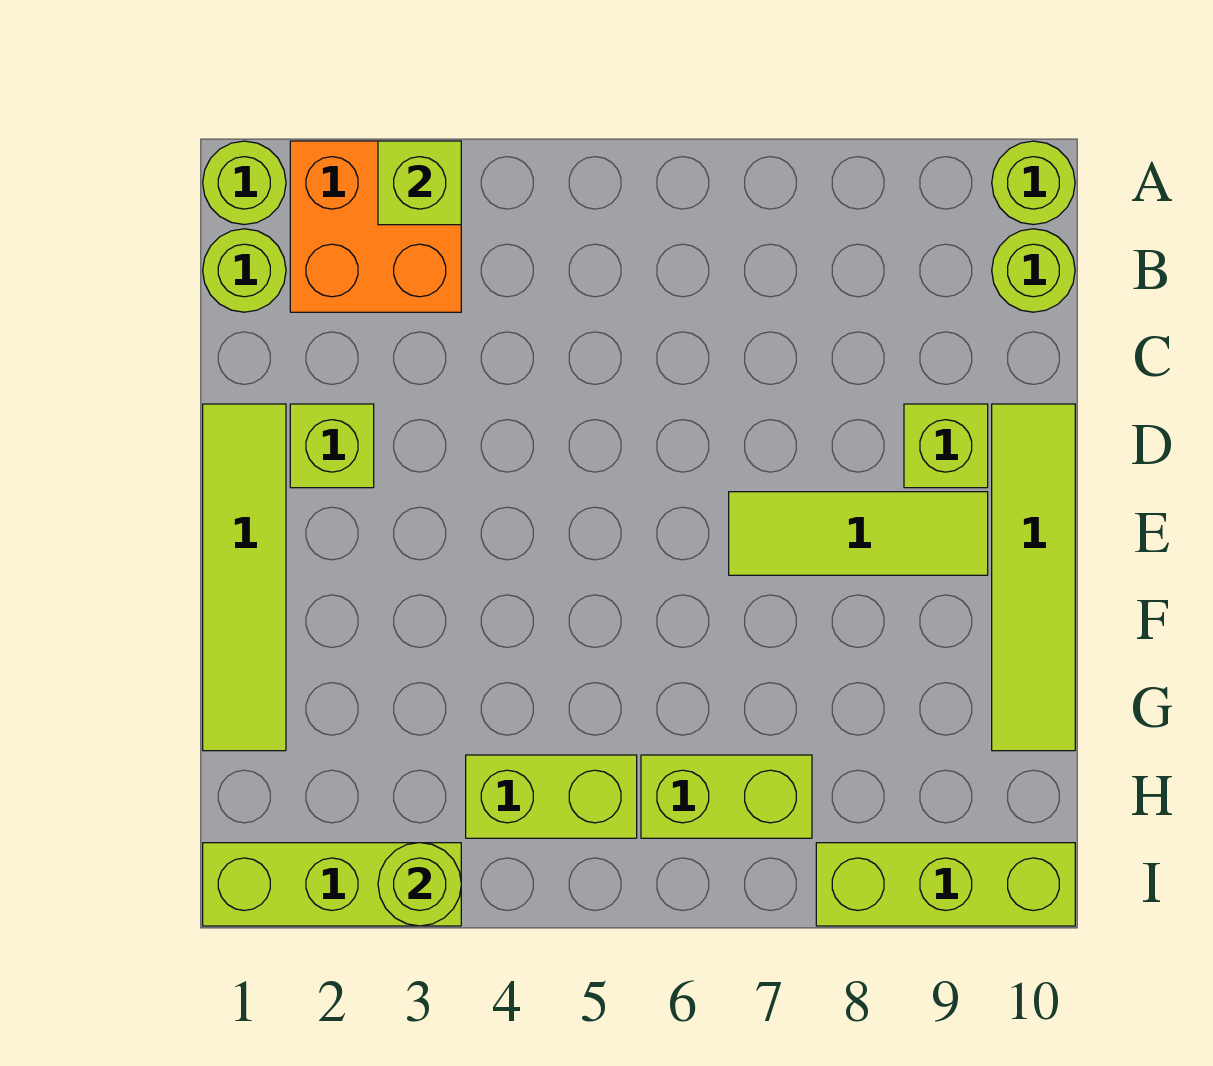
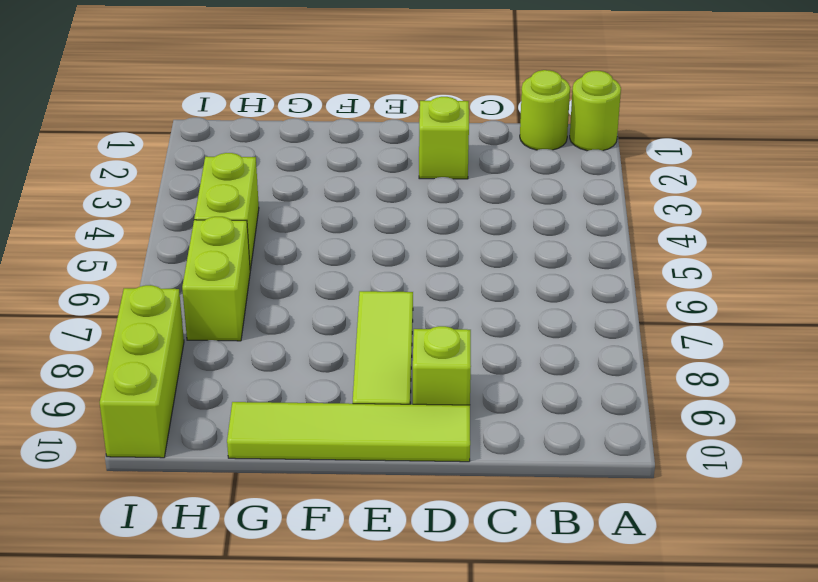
none -> orange 2x2 brick [290,141,461,312]
none -> lime 1x1 round brick [992,141,1075,225]
none -> lime 1x1 round brick [992,229,1075,312]

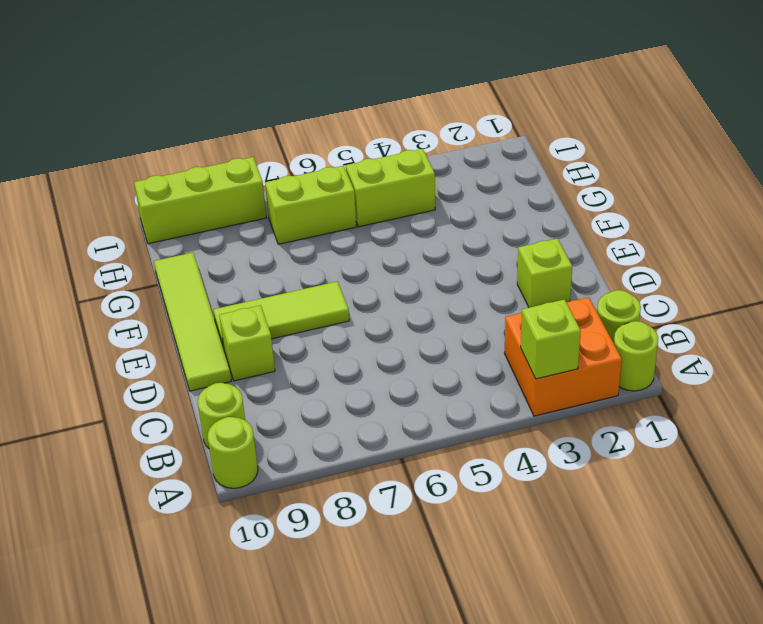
none -> lime 1x4 tile [203,404,286,751]
none -> lime 1x3 brick [203,843,461,926]
none -> lime 1x1 round brick [378,843,461,926]

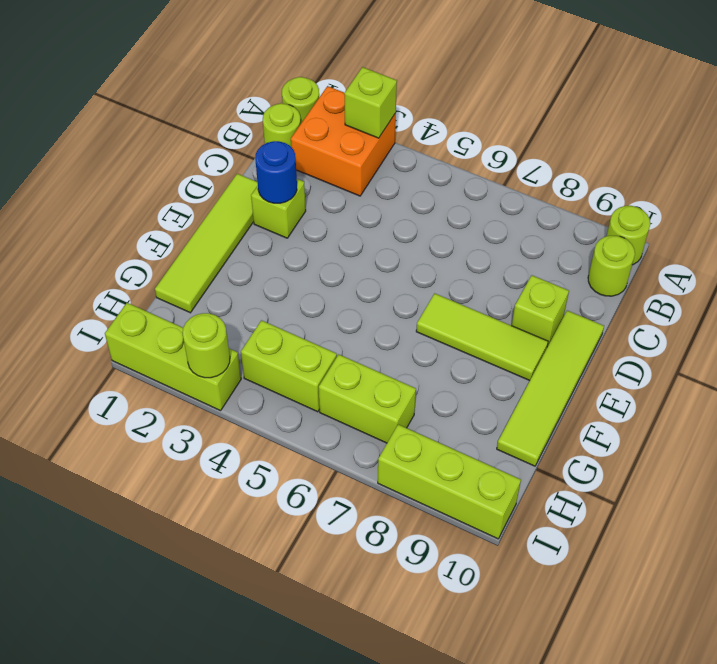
blue 1x1 round brick [255,141,297,203] -> none

